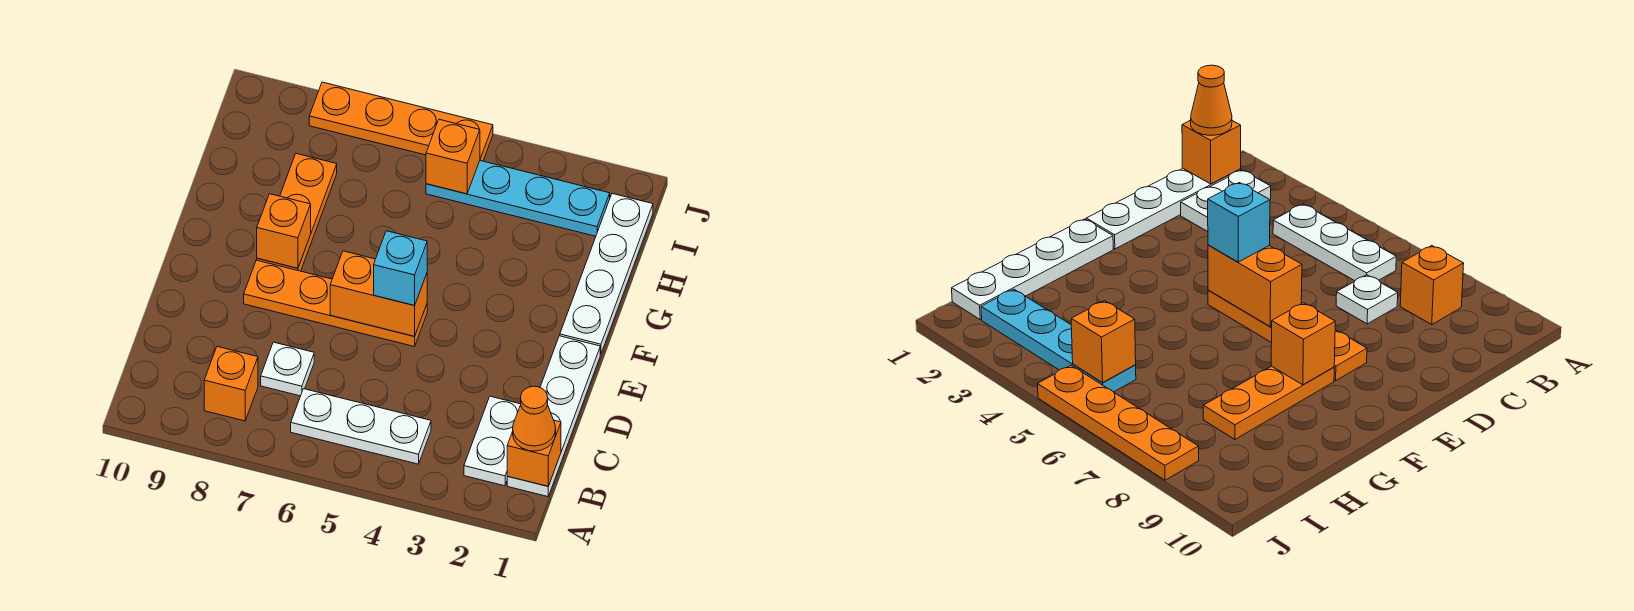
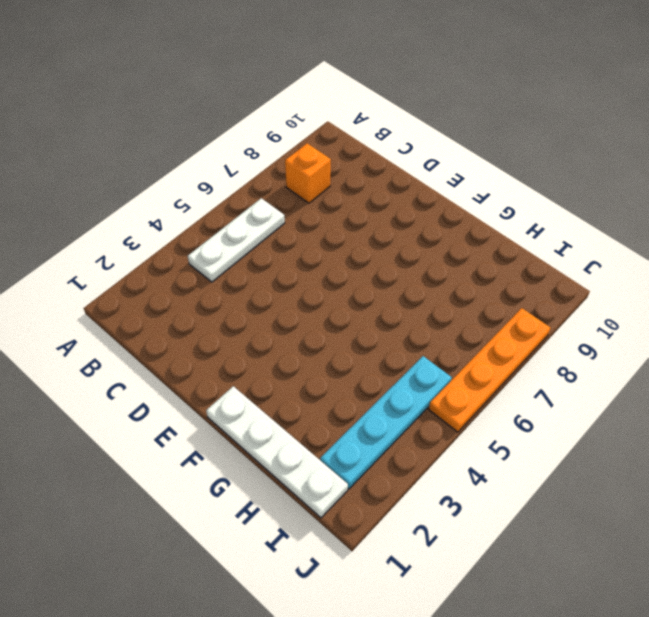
none -> white 1x4 plate [507,336,600,497]
none -> white 1x2 plate [464,396,521,486]
none -> white 1x1 plate [261,342,314,396]

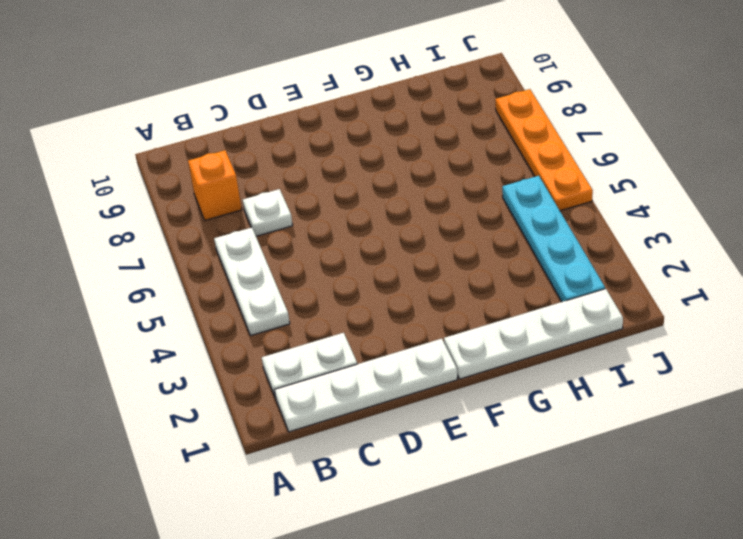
none -> orange 1x4 plate [244,260,427,347]
none -> orange 1x3 plate [257,154,337,271]
none -> orange 1x1 brick [507,420,561,486]

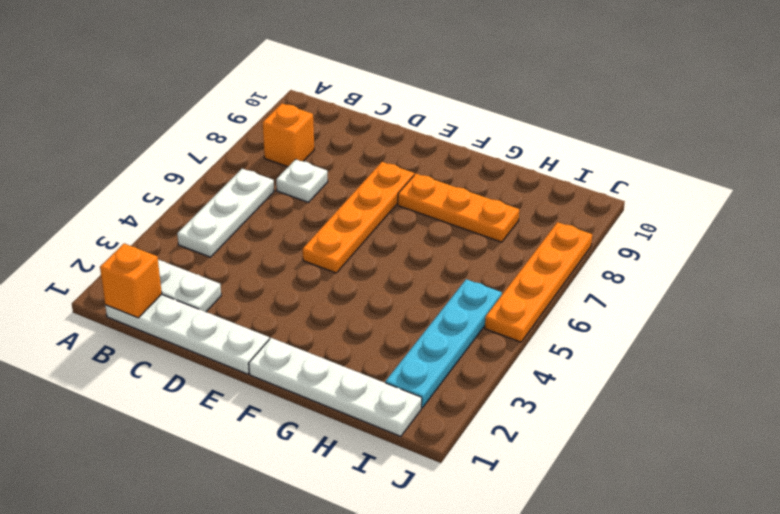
none -> orange 1x2 brick [330,251,427,336]
none -> orange 1x1 brick [257,194,311,268]
none -> orange 1x1 brick [426,119,480,194]

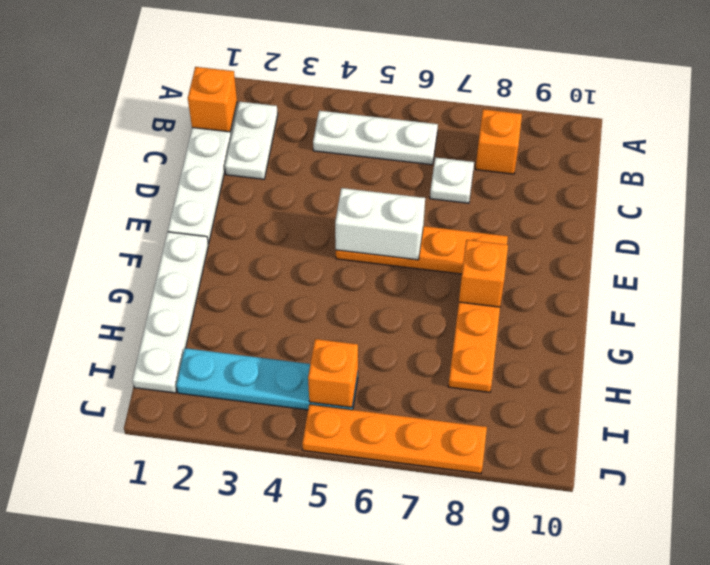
white 1x2 brick [335,188,425,260] -> orange 1x2 brick [330,251,427,336]
none -> orange 1x1 cone [513,386,556,451]
none -> cyan 1x1 brick [374,231,427,305]

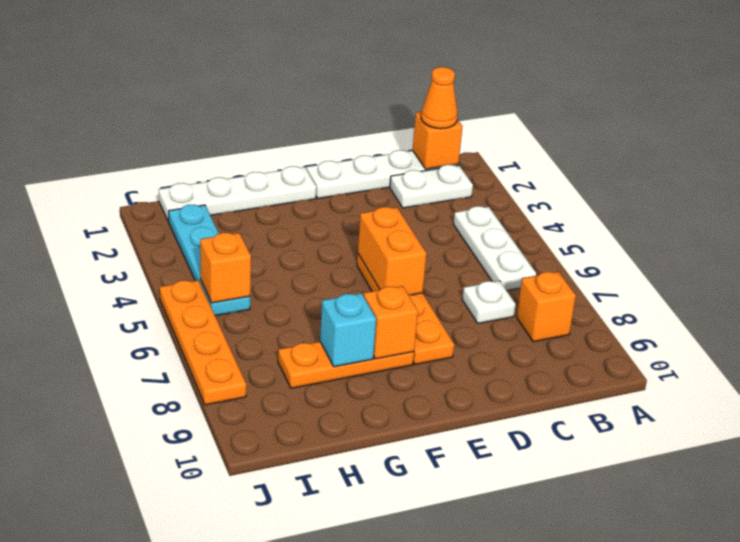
cyan 1x1 brick [320,293,376,367] -> cyan 1x1 brick moved to [374,231,427,305]

